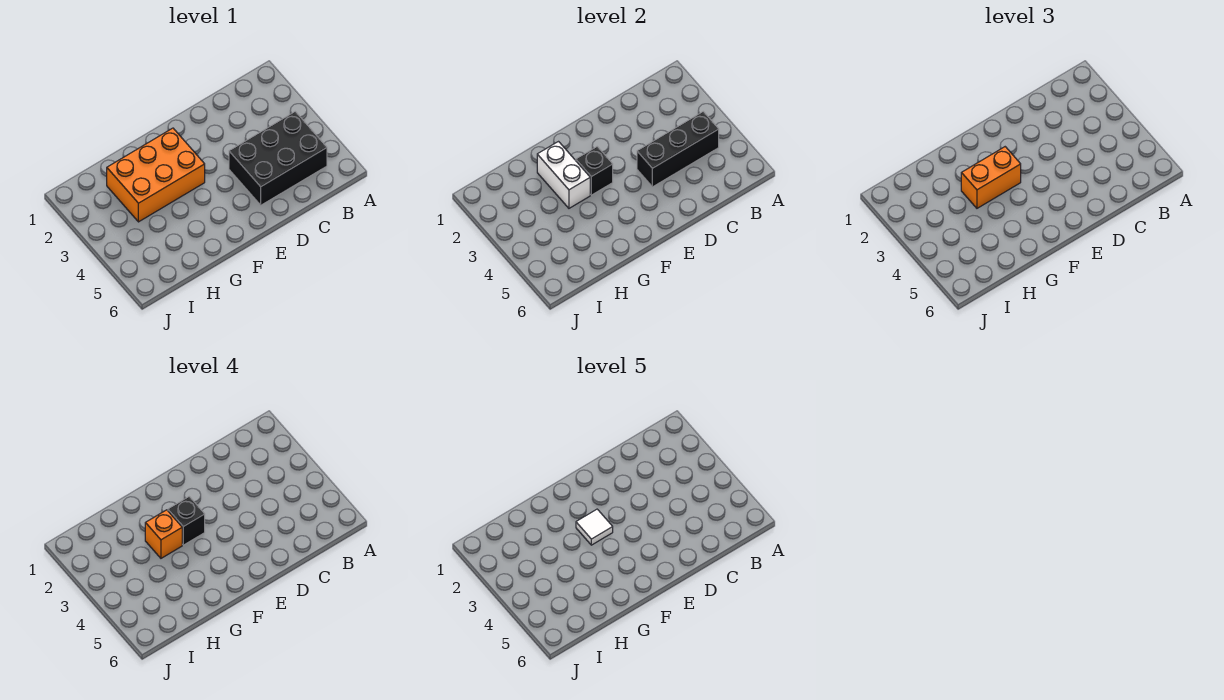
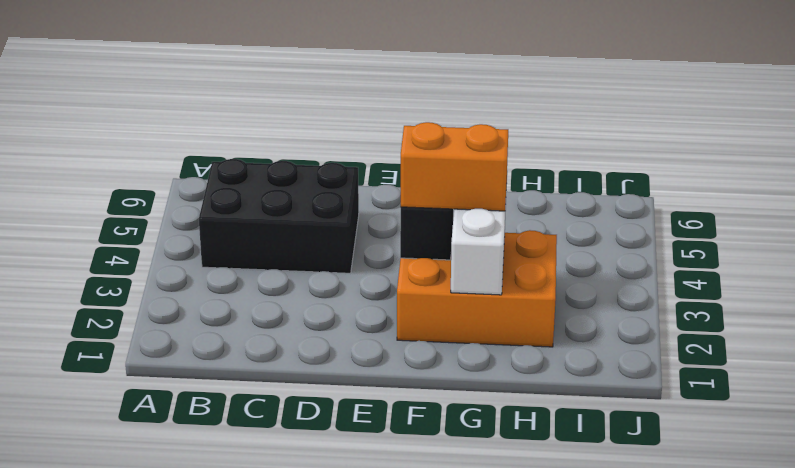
none -> black 1x3 brick [637,112,719,187]
none -> black 1x1 brick [168,497,205,545]

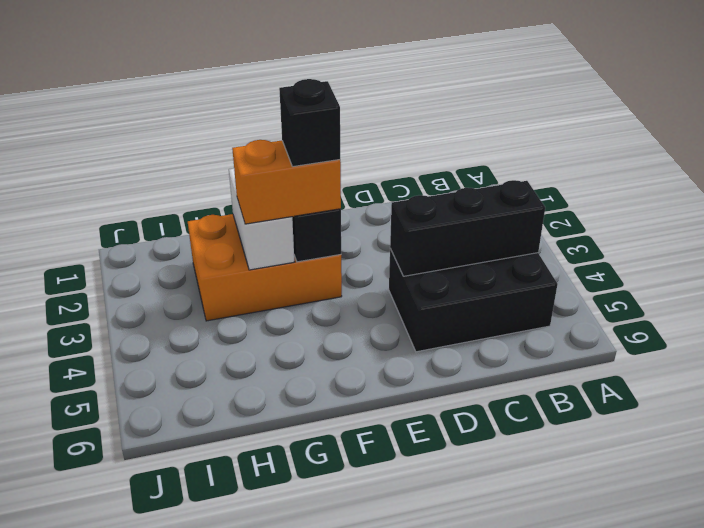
none -> orange 1x1 brick [145,510,182,558]
none -> white 1x1 tile [576,509,613,545]

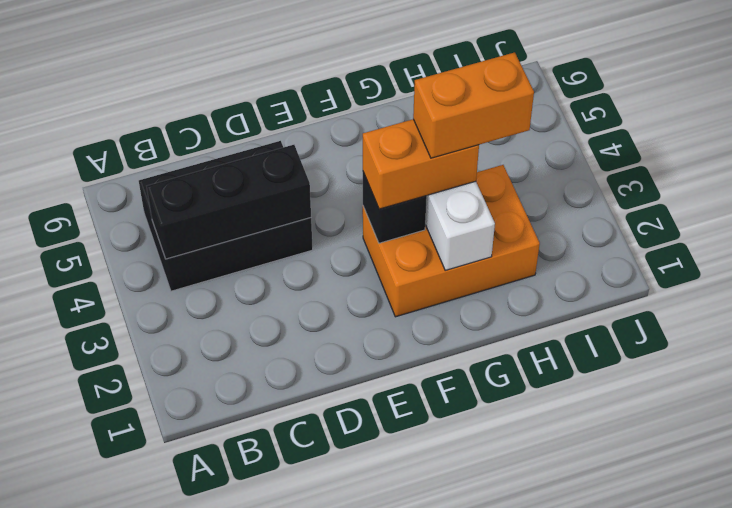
orange 1x2 brick [413,52,534,158] -> orange 1x1 brick [145,510,182,558]
none -> black 1x1 brick [168,497,205,545]
none -> white 1x1 tile [576,509,613,545]

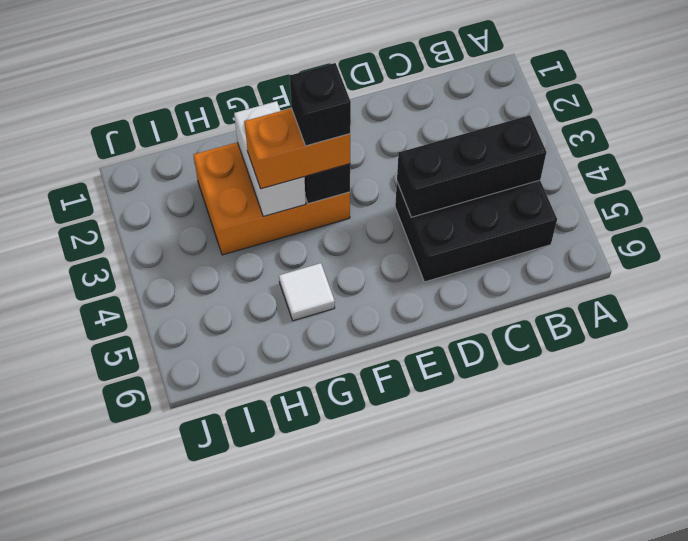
white 1x1 tile [279,263,335,321] -> white 1x1 tile moved to [576,509,613,545]
none -> orange 1x1 brick [145,510,182,558]

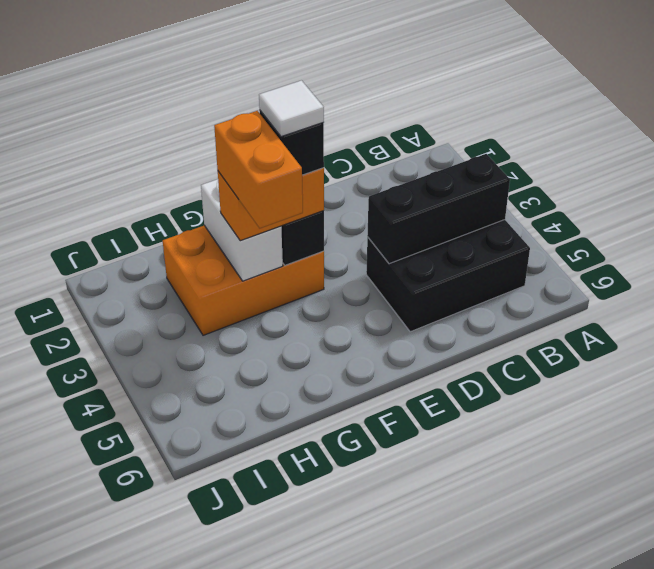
orange 1x2 brick [214,111,303,228] -> orange 1x1 brick [145,510,182,558]

